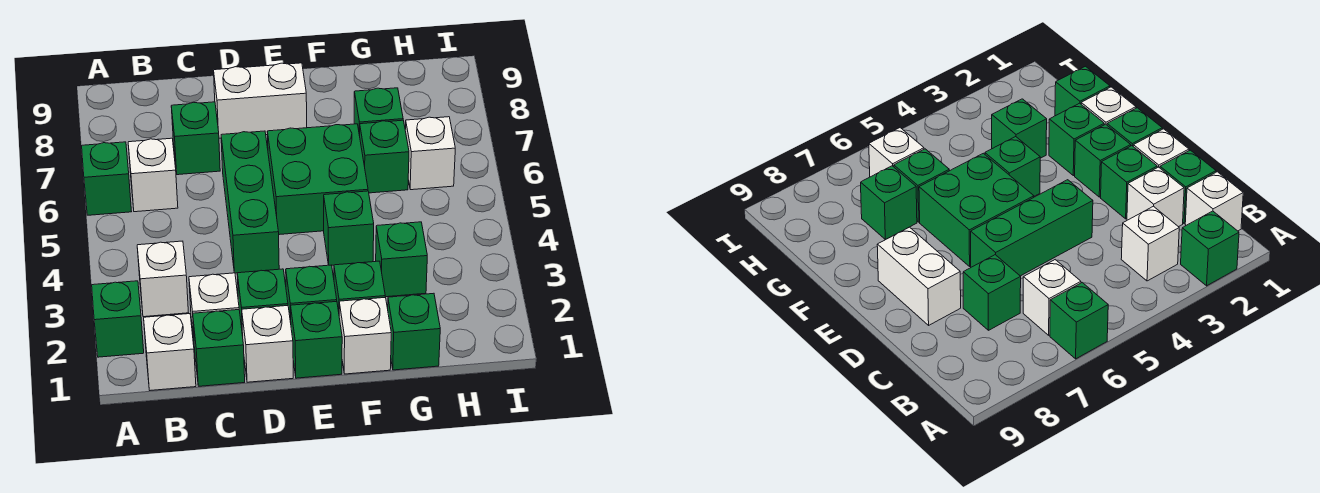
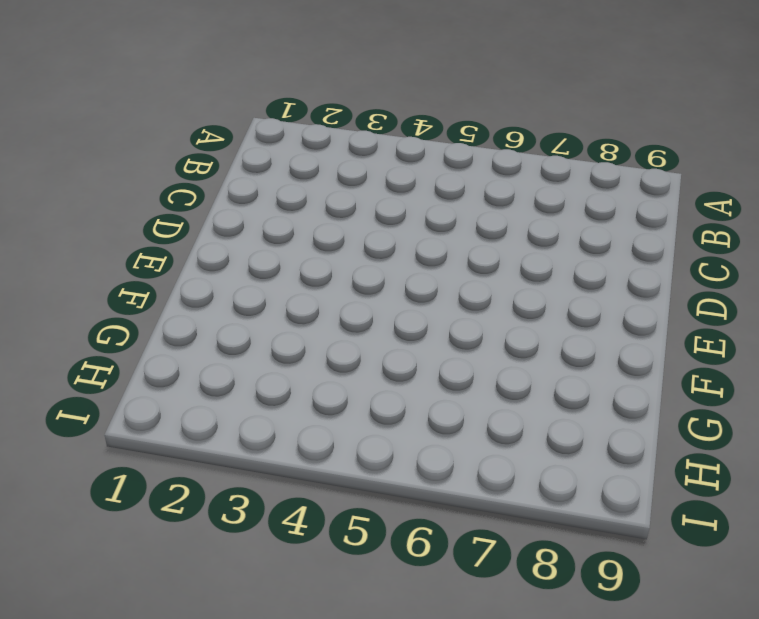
none -> green 1x1 brick [92,281,144,357]
none -> green 1x1 brick [82,142,132,215]
none -> white 1x1 brick [144,314,196,390]

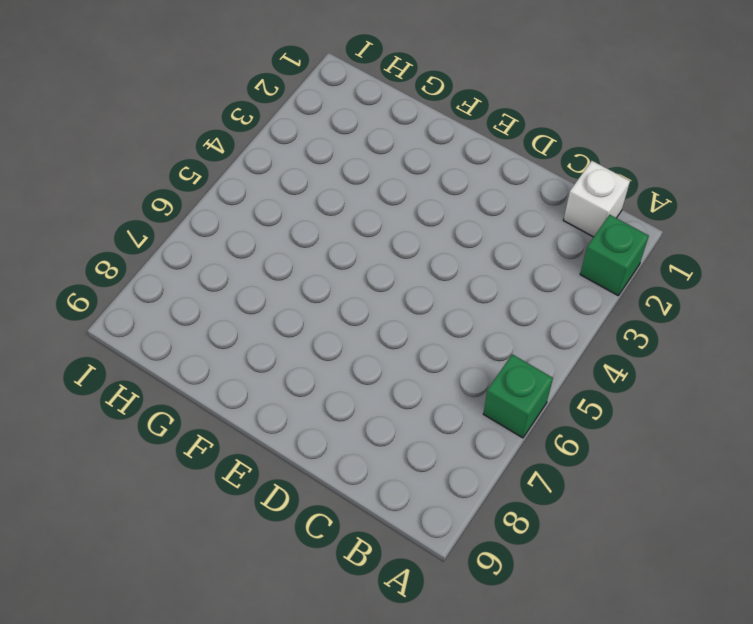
none -> white 1x1 brick [137,241,188,317]
none -> white 1x1 brick [128,138,178,212]
none -> green 1x1 brick [193,310,245,386]

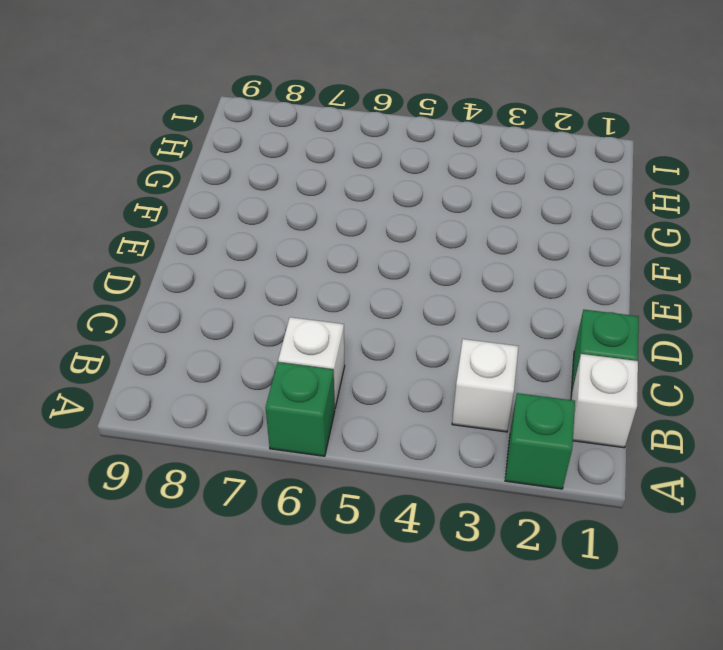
none -> white 1x1 brick [189,273,239,348]
none -> green 1x1 brick [171,102,220,175]
none -> white 1x1 brick [242,306,293,382]

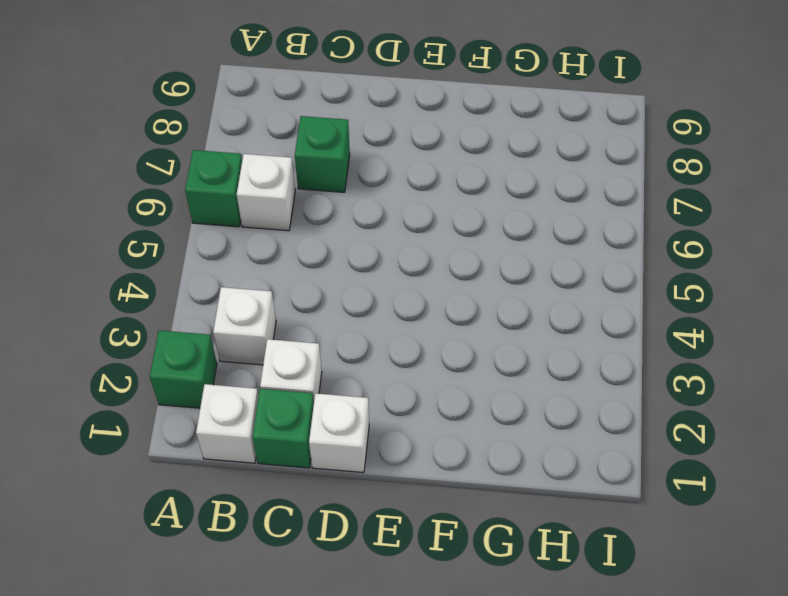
none -> green 1x1 brick [237,269,288,336]
none -> green 1x3 brick [221,131,279,273]
none -> white 1x2 brick [214,63,307,138]

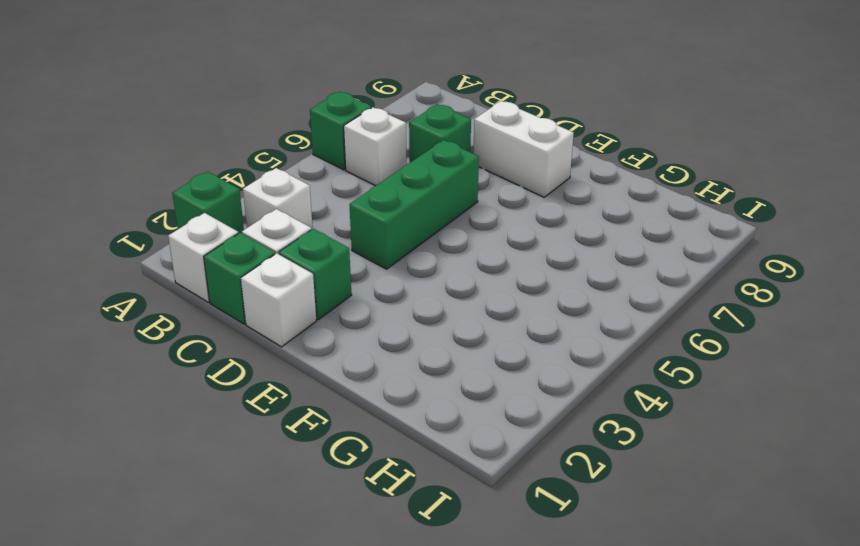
none -> green 1x1 brick [291,301,342,378]
none -> green 1x1 brick [286,265,337,322]
none -> green 2x2 brick [267,124,368,235]

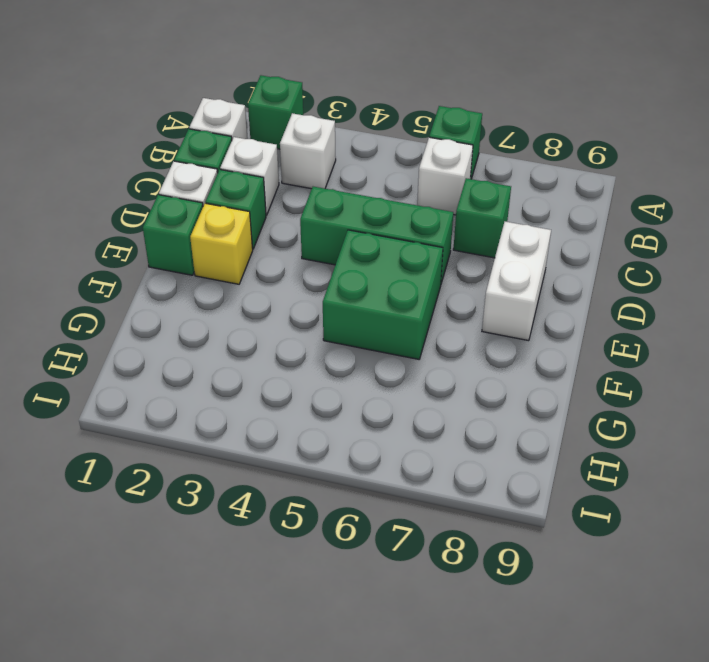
yellow 1x1 brick [190,203,253,284] -> green 1x1 brick [286,265,337,322]
none -> white 1x1 brick [339,297,391,374]
none -> green 1x1 brick [334,261,385,312]
none -> green 1x1 brick [324,191,374,265]

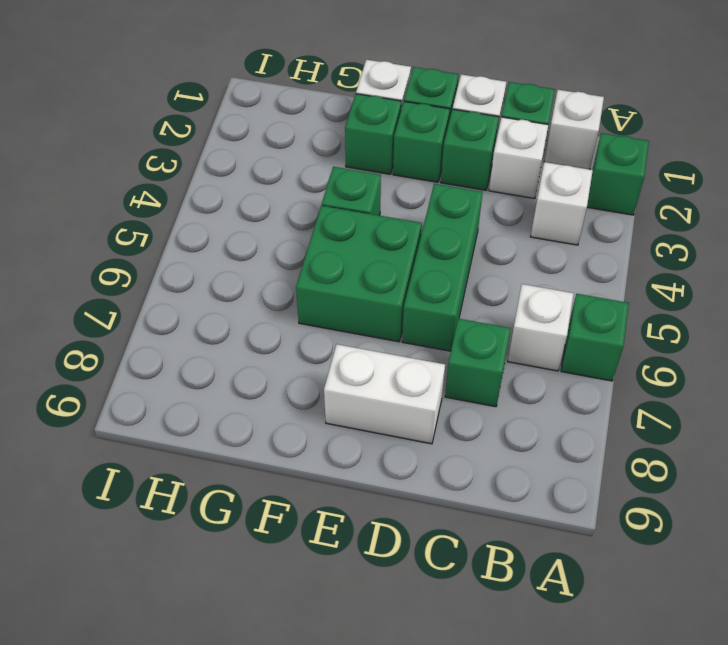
none -> green 1x1 brick [388,293,440,370]
none -> green 1x1 brick [376,222,427,297]
none -> green 1x1 brick [360,120,409,193]

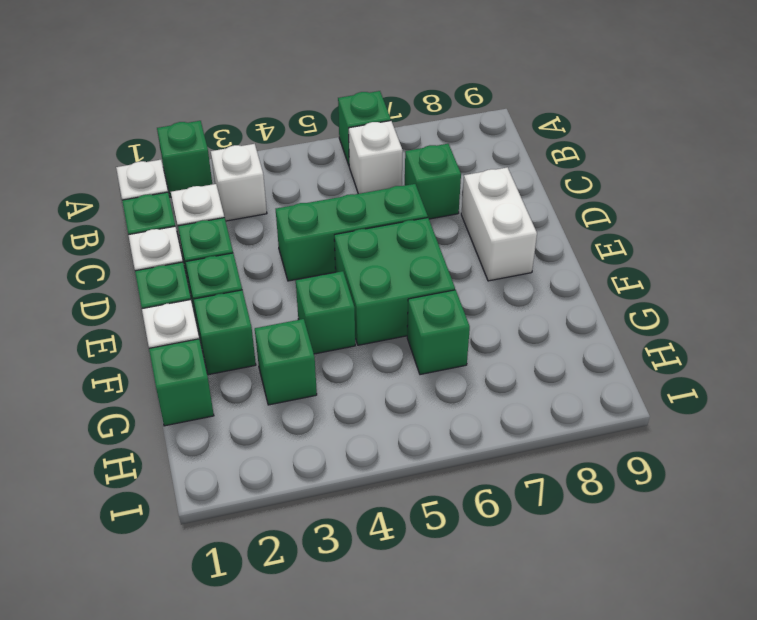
none -> green 1x1 brick [354,88,403,136]
none -> white 1x1 brick [405,117,455,190]

